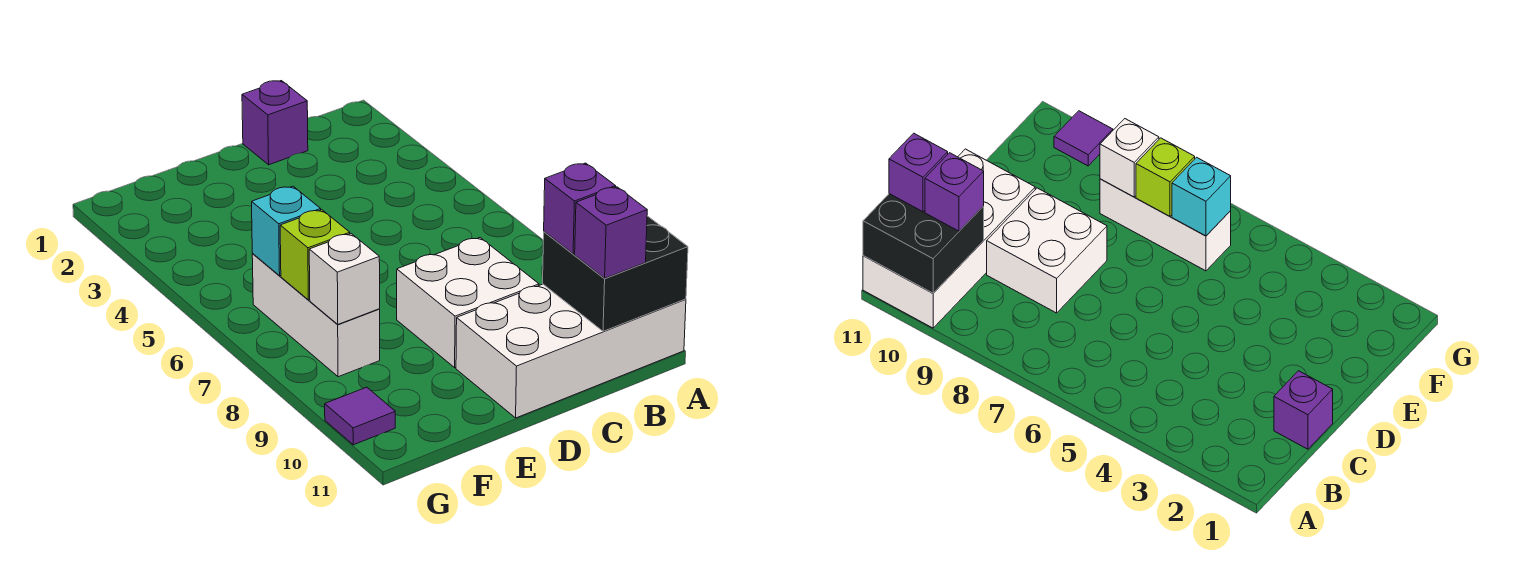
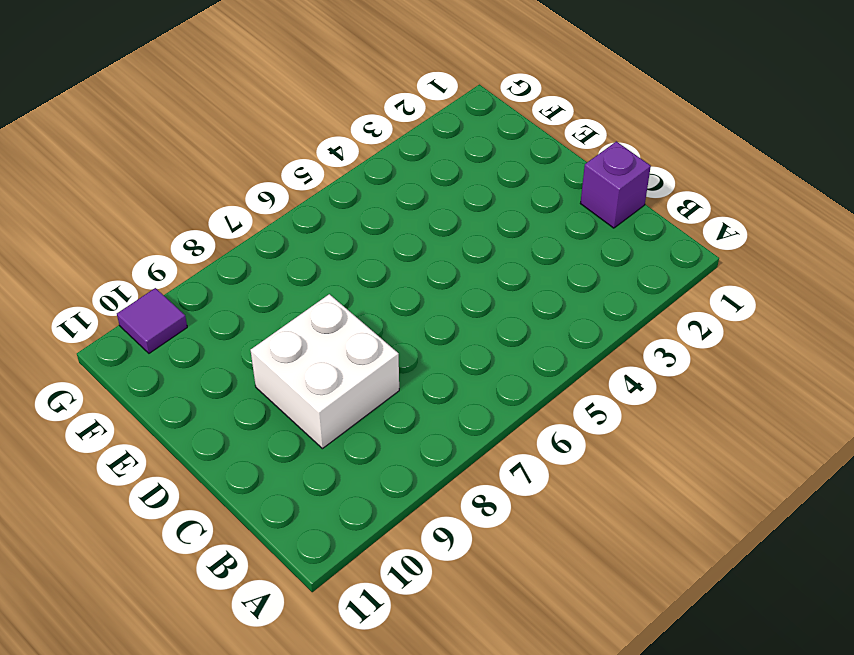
none -> white 2x4 brick [456,284,686,418]
none -> white 1x3 brick [252,254,380,377]

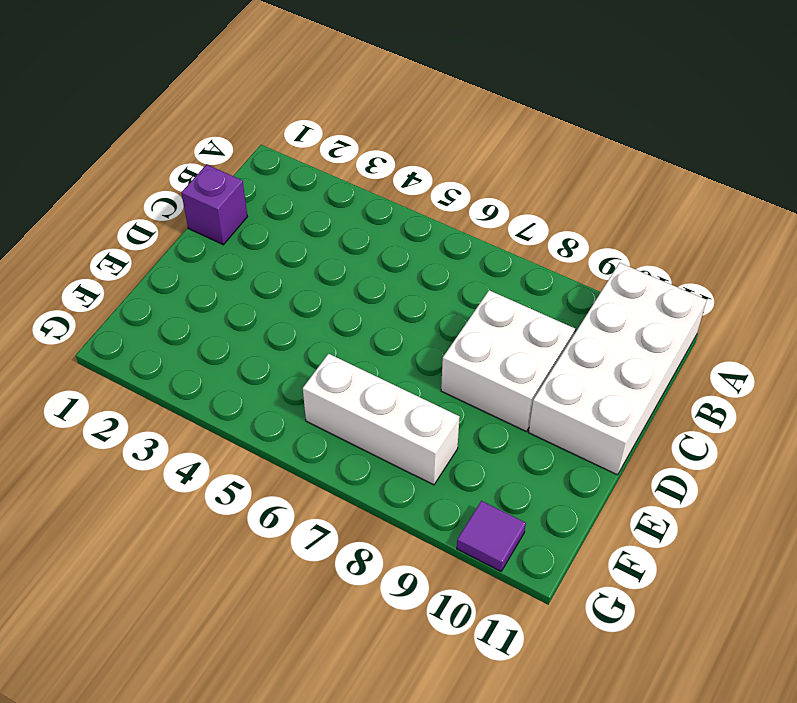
none -> black 2x2 brick [543,216,688,331]
none -> cyan 1x1 brick [252,186,321,276]

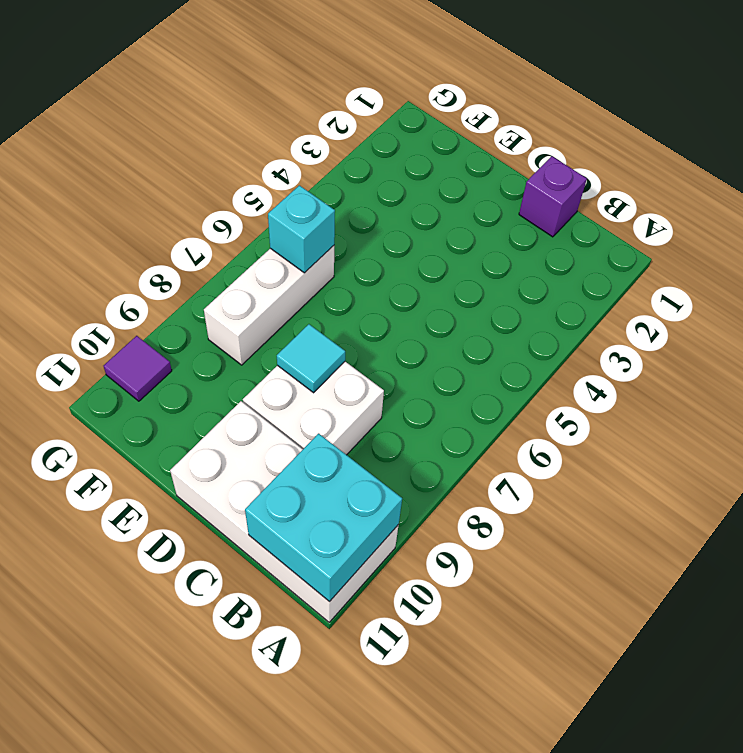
cyan 2x2 brick [245,434,402,602] -> black 2x2 brick [543,216,688,331]
cyan 1x1 tile [277,324,345,393] -> none
none -> lime 1x1 brick [280,210,350,300]
none -> white 1x1 brick [309,234,380,324]

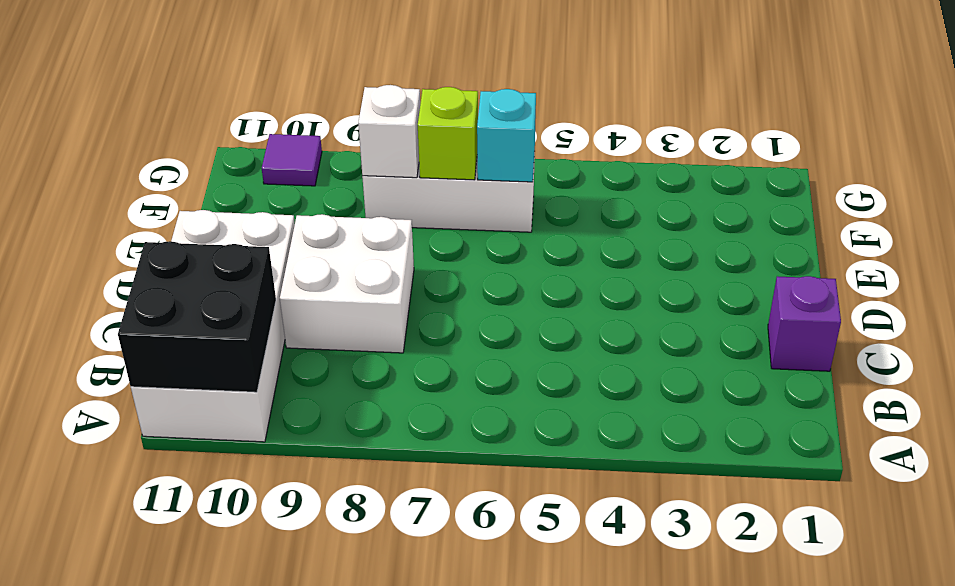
none -> purple 1x1 brick [544,163,616,254]
none -> purple 1x1 brick [575,187,647,278]

